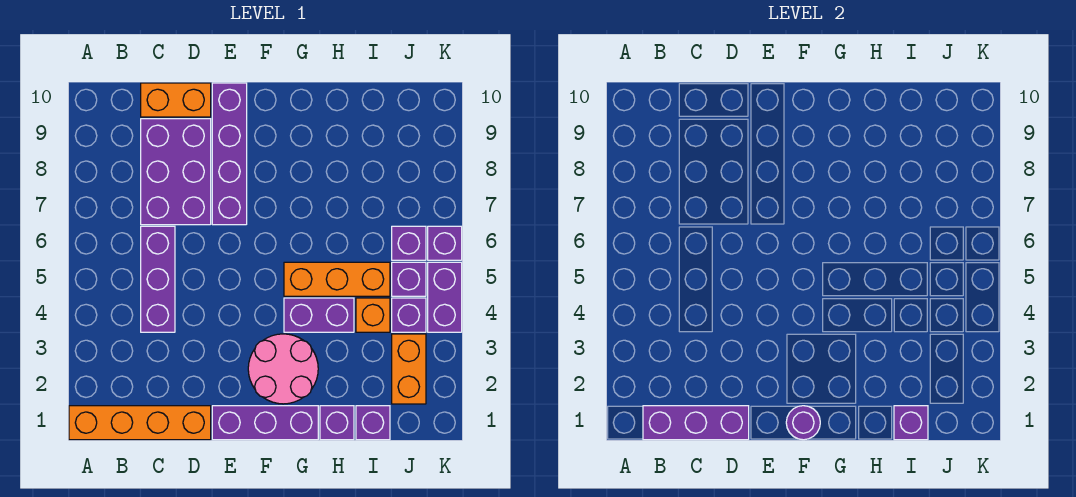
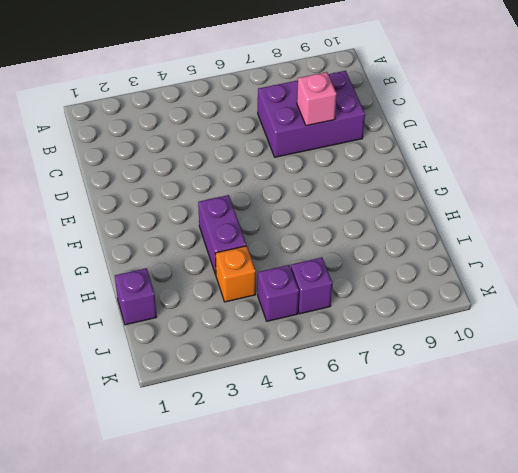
pink 1x1 brick [297,72,337,126] -> none
none -> orange 1x4 brick [69,406,211,440]
none -> purple 1x3 brick [141,226,175,332]
none -> orange 1x2 brick [141,83,211,117]

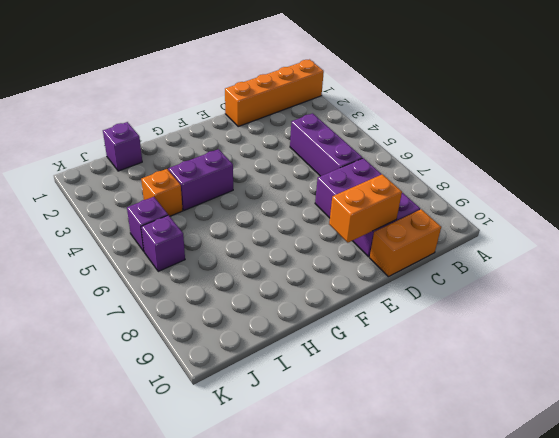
orange 1x2 brick [329,174,402,242] -> orange 1x2 brick turned to [392,334,426,404]
none -> purple 1x3 brick [212,406,318,440]
none -> purple 1x4 brick [212,83,247,225]
none -> pink 2x2 round brick [248,334,318,404]

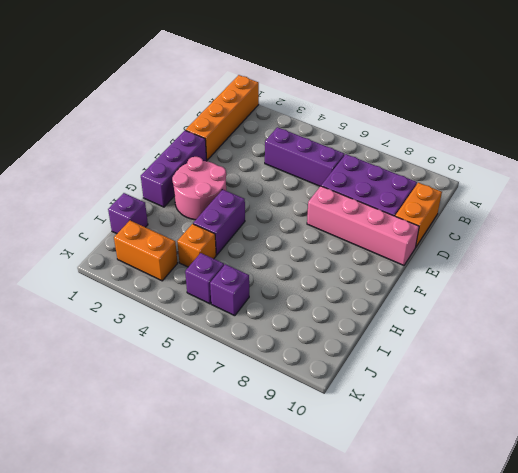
pink 1x4 brick [307,186,419,265] -> purple 1x4 brick [212,83,247,225]
none -> orange 1x3 brick [284,262,390,296]
none -> purple 1x1 brick [320,406,354,440]
none -> purple 1x1 brick [392,298,426,332]

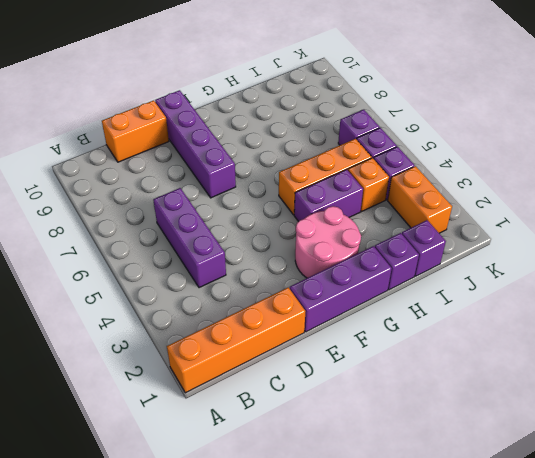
none -> purple 2x3 brick [141,119,211,225]
none -> purple 1x2 brick [428,262,462,332]
none -> purple 1x1 brick [428,226,462,260]

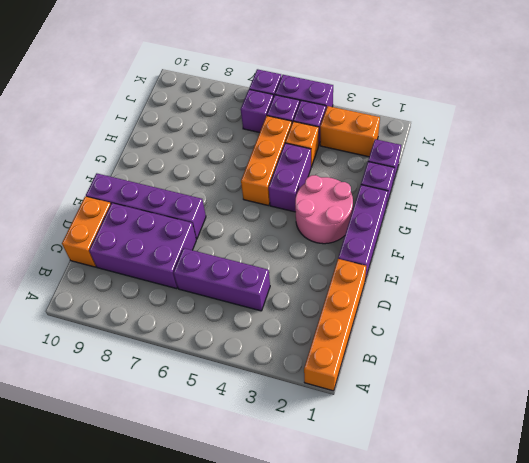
none -> purple 1x3 brick [643,406,749,440]
none -> purple 1x1 round brick [786,406,820,440]
none -> purple 1x1 brick [894,406,928,440]

